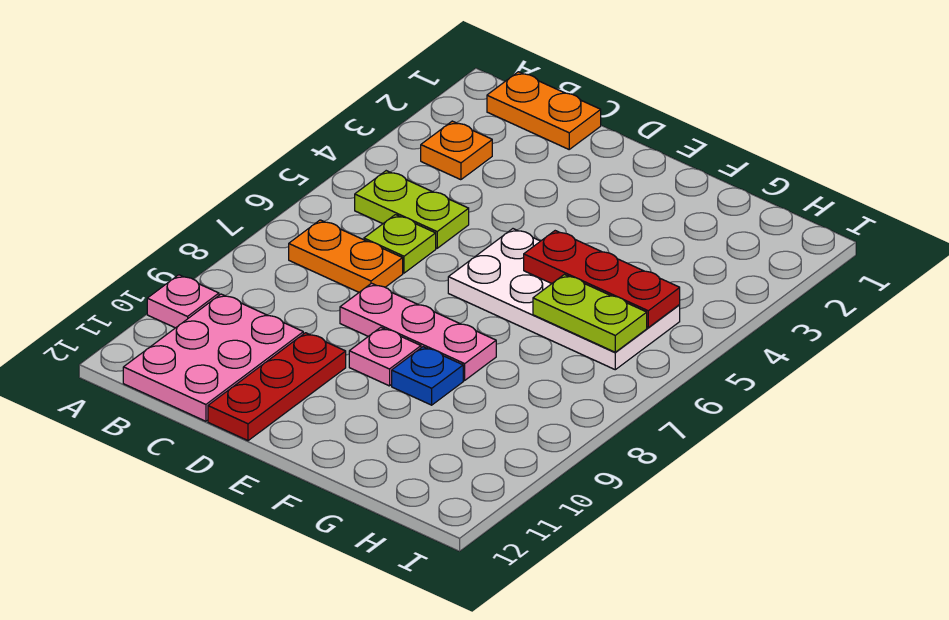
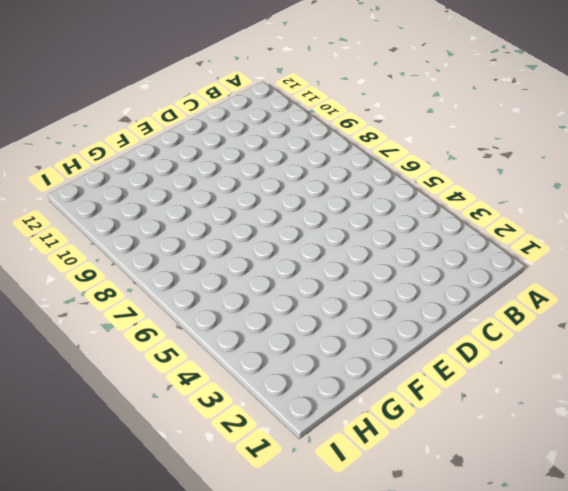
none -> pink 1x1 plate [147,275,219,328]
none -> orange 1x2 plate [487,72,601,149]
none -> orange 1x1 plate [421,121,492,180]

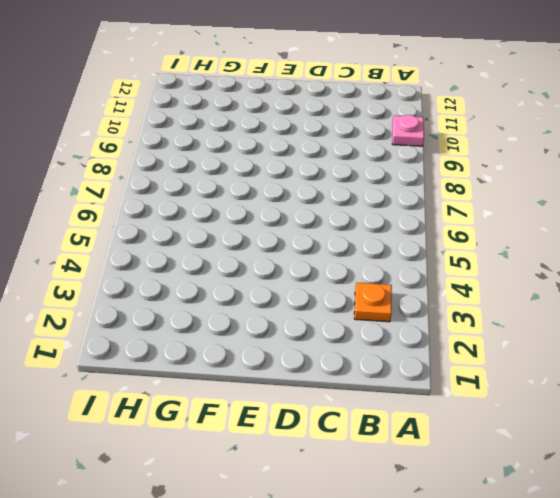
none -> orange 1x2 plate [487,72,601,149]
none -> lime 1x2 plate [355,171,469,248]
none -> orange 1x2 plate [289,220,403,292]

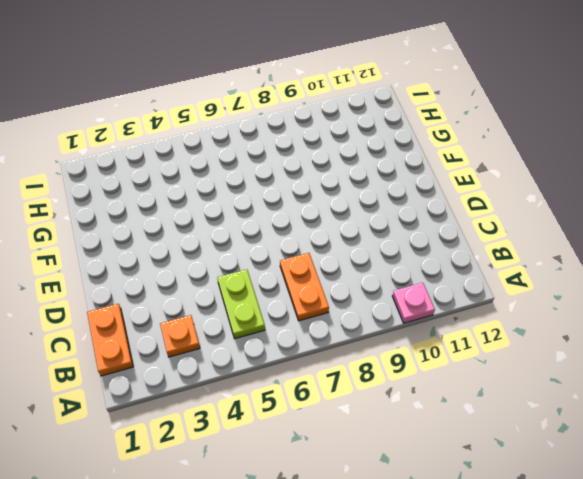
none -> pink 2x3 plate [123,294,303,421]
none -> lime 1x1 plate [364,215,436,273]
none -> pink 1x3 plate [340,283,496,380]

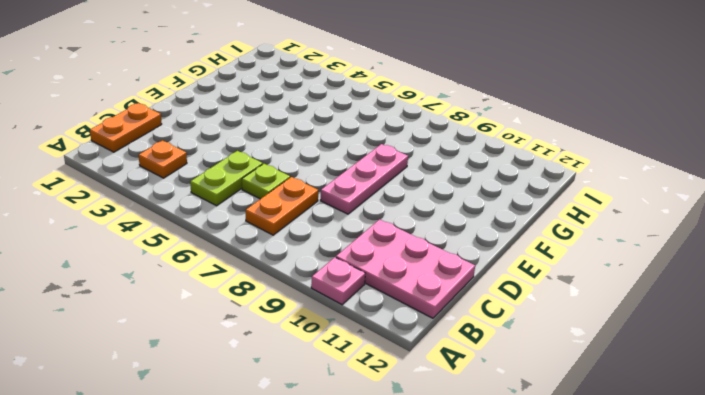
none -> red 1x3 plate [208,333,346,441]
none -> white 2x4 plate [448,229,680,370]
none -> pink 1x1 plate [349,327,421,386]

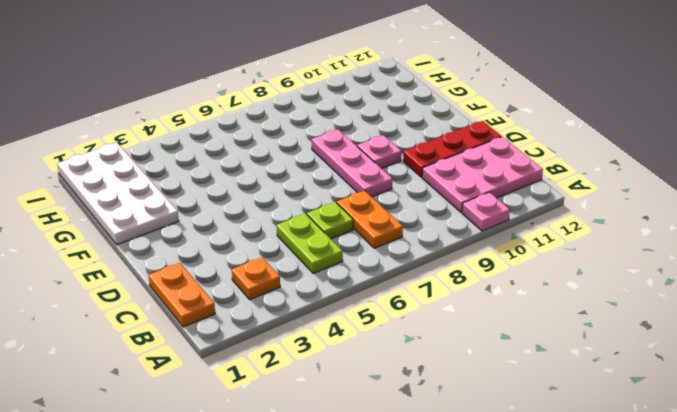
white 2x4 plate [57,143,179,245] -> white 2x4 plate moved to [448,229,680,370]
none -> blue 1x1 plate [392,347,463,405]
none -> red 1x3 plate [524,231,680,327]
none -> lime 1x2 plate [533,274,647,352]

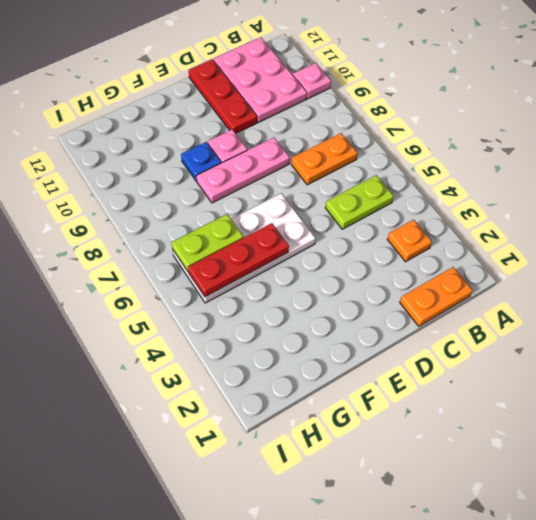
none -> lime 1x1 plate [364,215,436,273]

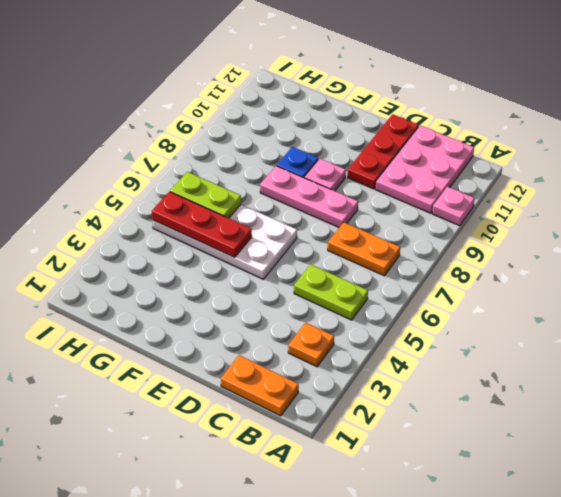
none -> lime 1x1 plate [364,215,436,273]

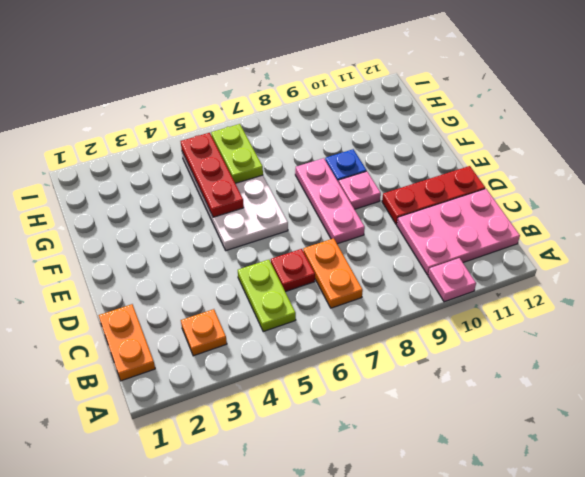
red 1x1 plate [271,249,315,292] -> lime 1x1 plate [364,215,436,273]

